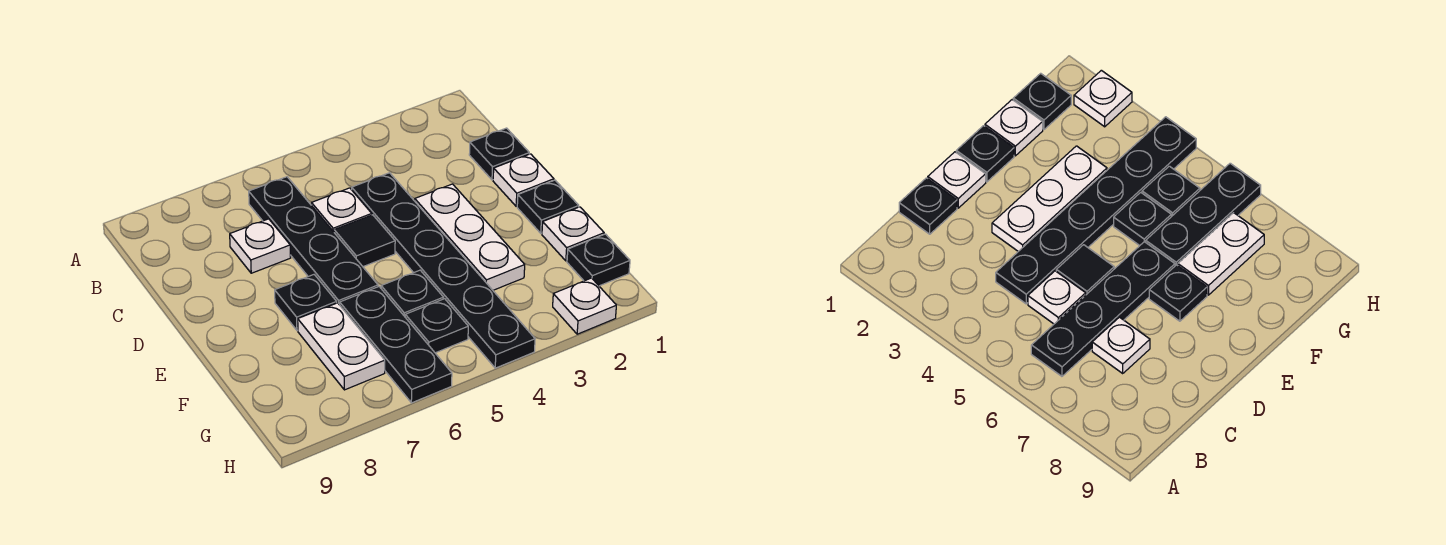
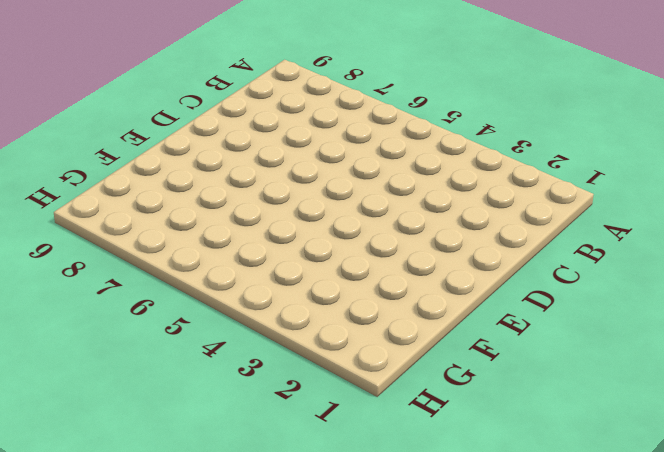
none -> black 1x4 plate [249,177,378,305]
none -> black 1x1 plate [469,128,529,180]
none -> black 1x6 plate [352,173,535,368]

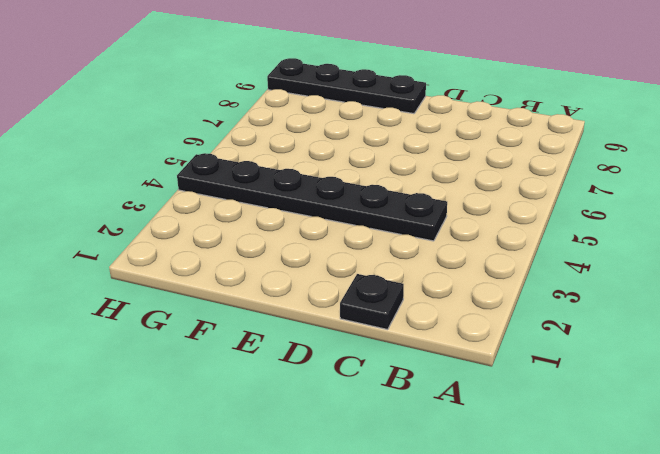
black 1x4 plate [267,58,426,114] -> black 1x4 plate moved to [249,177,378,305]
none -> white 1x1 plate [311,188,372,232]
none -> white 1x1 plate [230,219,291,273]
none -> white 1x1 plate [493,154,554,206]

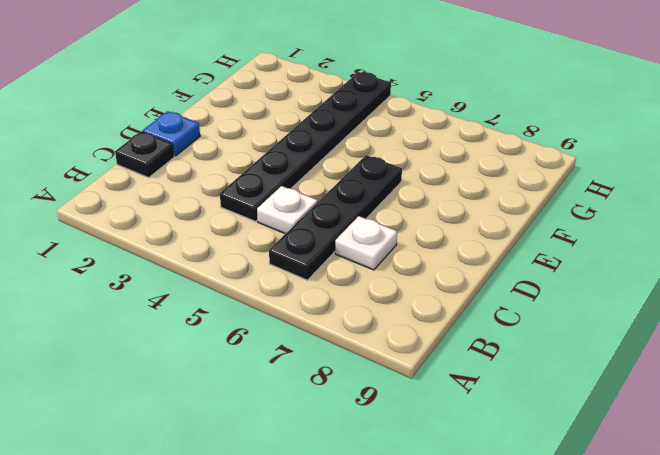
blue 1x1 plate [143,111,200,156] -> white 1x1 plate [493,154,554,206]
none -> white 1x3 plate [415,184,525,290]
none -> black 1x1 tile [334,215,395,267]
none -> black 1x1 plate [517,180,579,233]

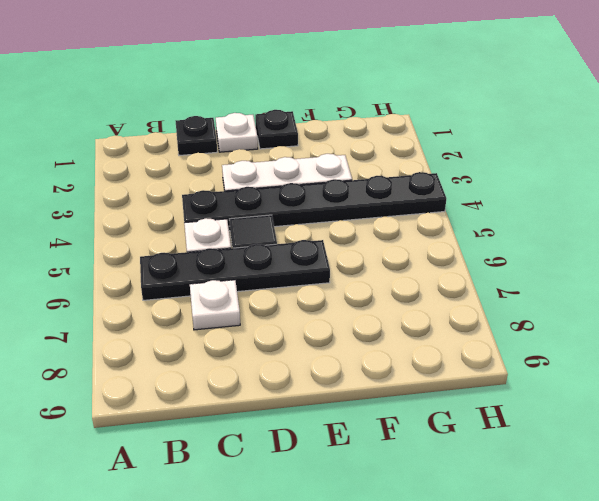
none -> black 1x1 plate [275,275,337,330]
none -> white 1x1 plate [542,207,604,261]
none -> black 1x1 plate [381,270,444,316]

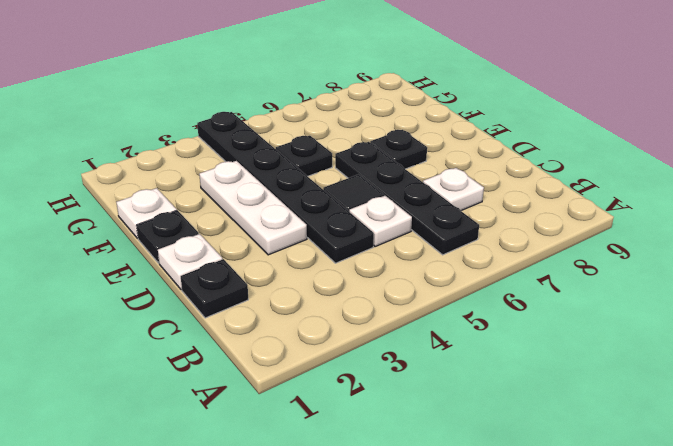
none -> black 1x3 plate [340,287,452,403]
none -> white 1x2 plate [298,303,385,390]
none -> black 1x1 plate [567,234,630,286]

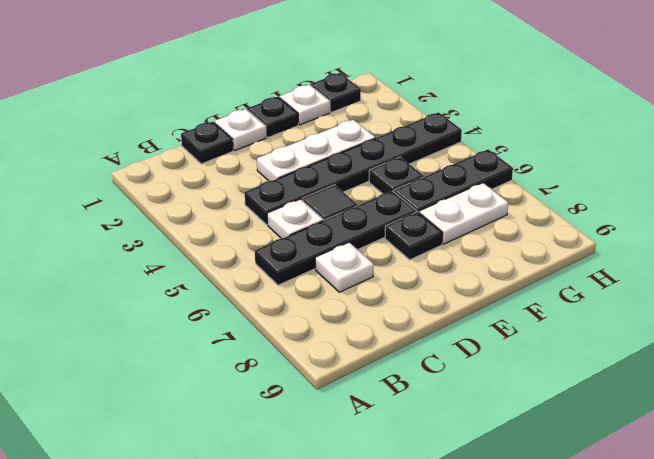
none -> black 1x1 plate [405,299,468,353]
none -> white 1x1 plate [553,278,616,334]

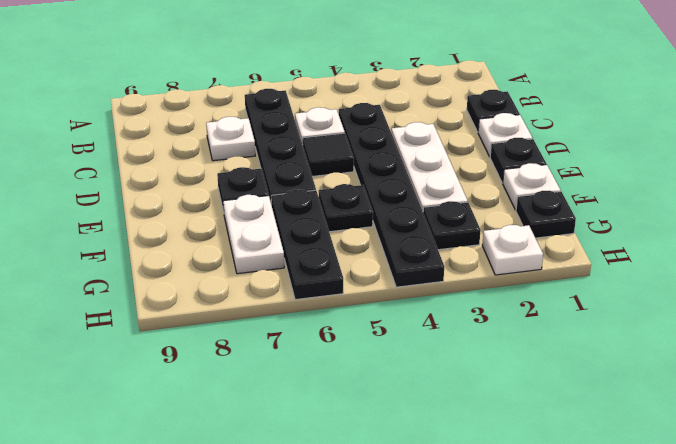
black 1x1 plate [423,201,481,250] -> black 1x1 plate moved to [405,299,468,353]

